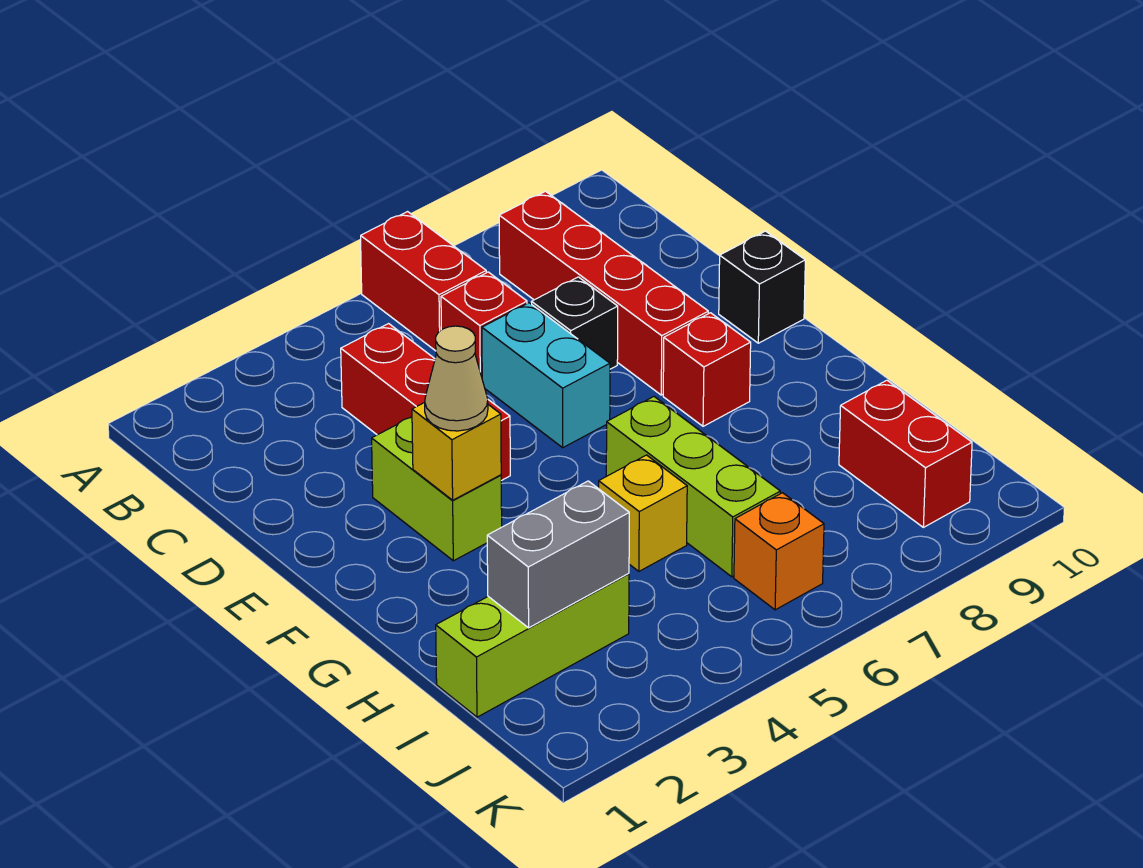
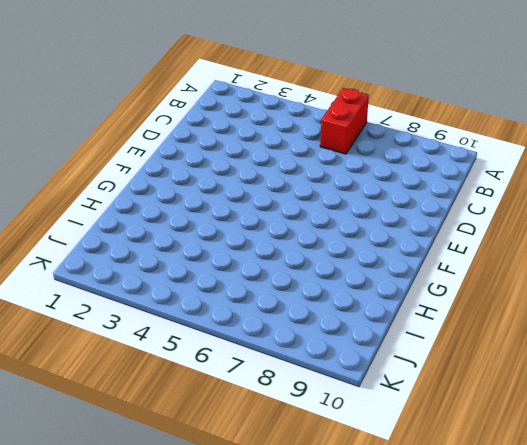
none -> red 1x4 brick [499,191,708,395]
none -> red 1x3 brick [341,324,510,481]
none -> red 1x1 brick [441,272,527,377]

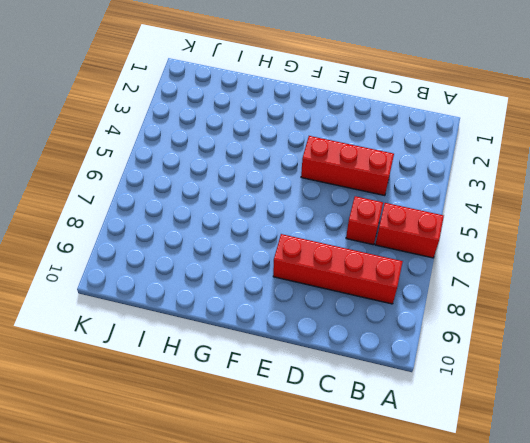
none -> cyan 1x2 brick [482,303,610,448]
none -> black 1x1 brick [531,277,618,369]
none -> lime 1x2 brick [372,417,502,561]

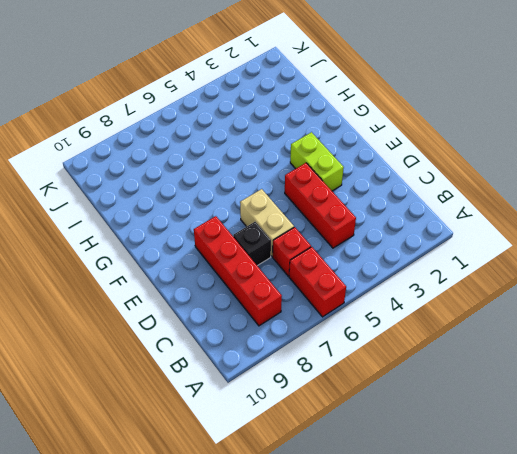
tan 1x2 brick [240,189,294,256] -> cyan 1x2 brick [482,303,610,448]
none -> black 1x1 brick [719,231,805,343]
none -> red 1x1 brick [663,313,751,426]
none -> lime 1x3 brick [606,397,780,577]

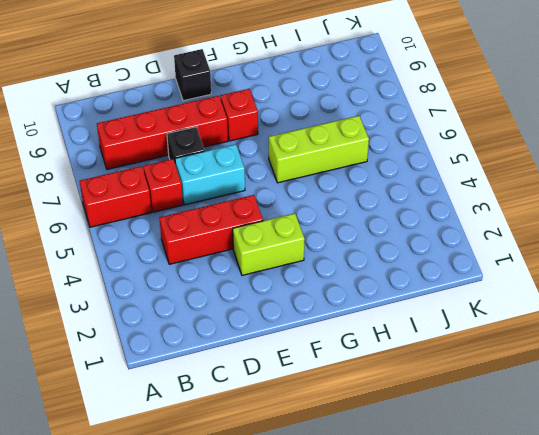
none -> yellow 1x1 brick [598,455,687,571]
none -> lime 1x3 brick [436,573,629,717]
none -> red 1x2 brick [839,380,972,527]

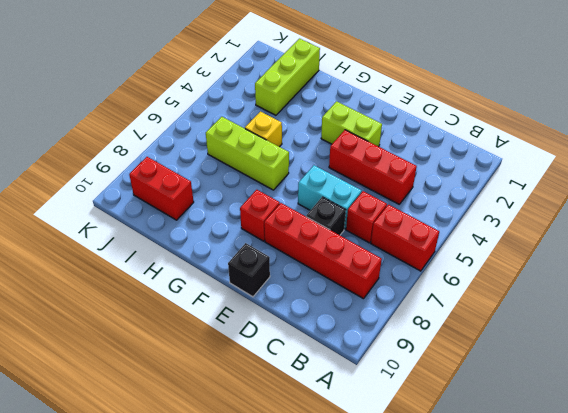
none -> orange 1x1 brick [734,493,824,610]
none -> yellow 1x1 brick [412,402,501,500]
none -> grey 1x2 brick [487,481,629,628]

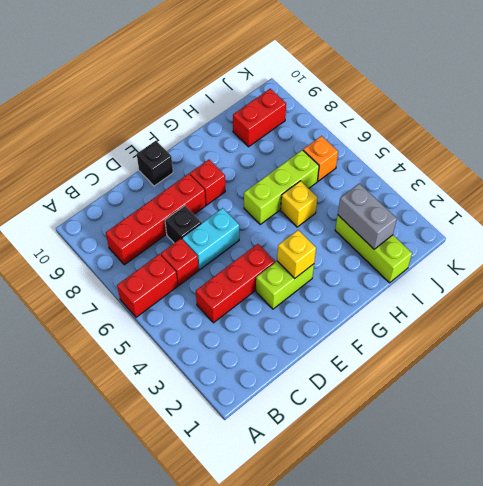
none -> tan 1x1 cone [425,326,488,431]

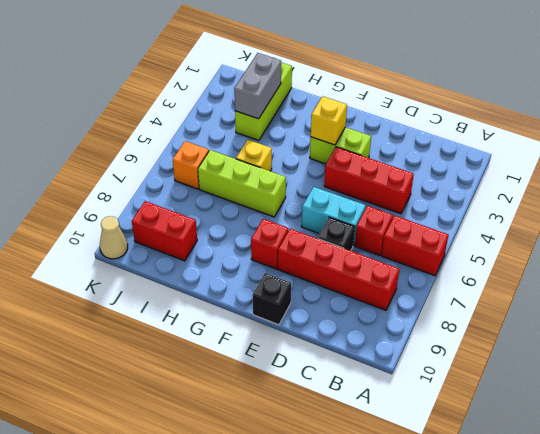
tan 1x1 cone [100,216,128,259] -> tan 1x1 cone moved to [425,326,488,431]

